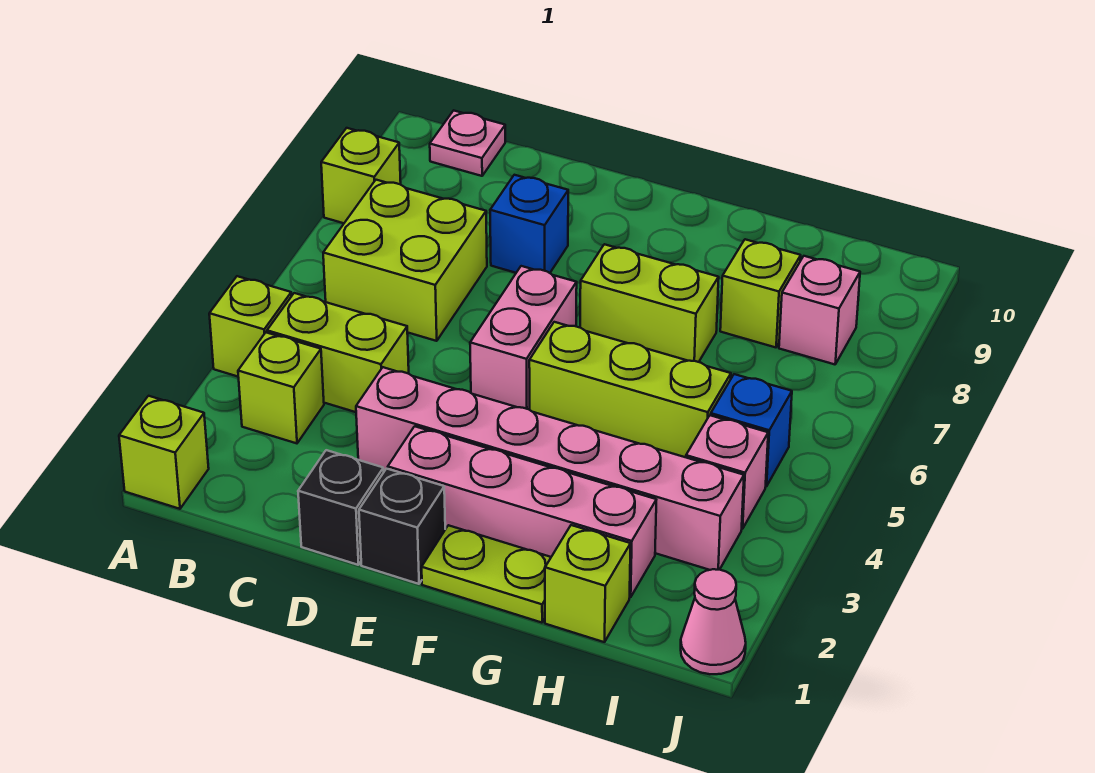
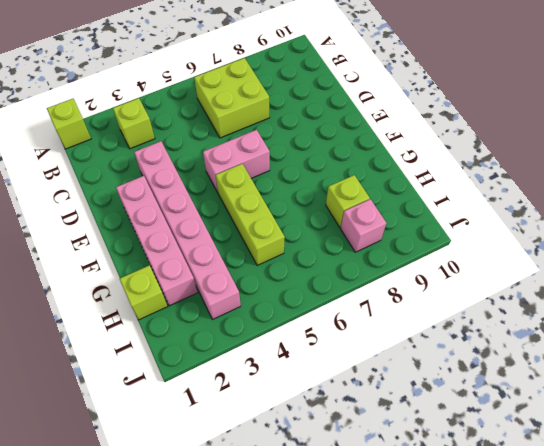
none -> lime 1x1 brick [209,276,291,376]
none -> lime 1x1 brick [321,128,401,223]
none -> lime 1x2 brick [267,293,409,412]

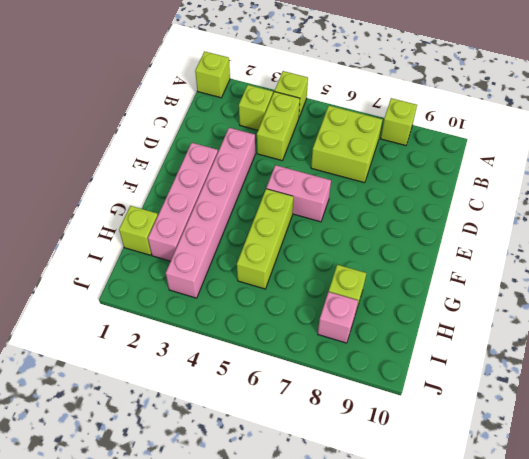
none -> pink 1x1 plate [430,110,505,176]
none -> black 1x1 brick [298,450,384,565]
none -> blue 1x1 brick [490,175,568,273]

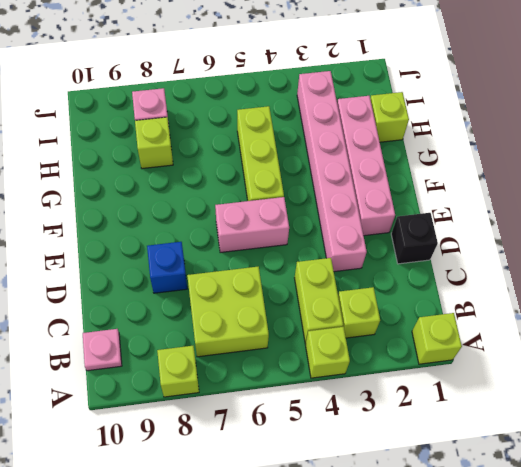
none -> black 1x1 brick [359,469,445,584]
none -> lime 1x2 plate [422,525,551,623]
none -> lime 1x2 brick [580,244,719,362]

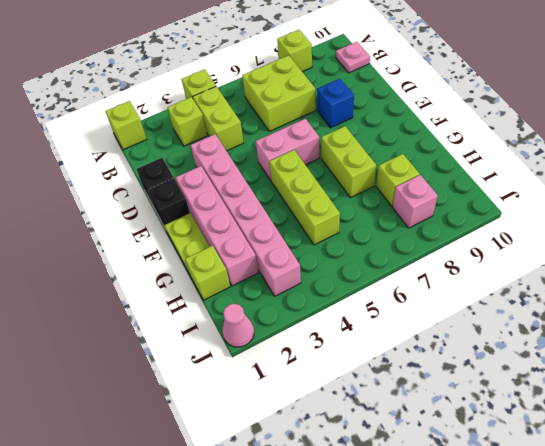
none -> pink 1x1 brick [686,415,768,529]
none -> blue 1x1 brick [711,374,792,487]

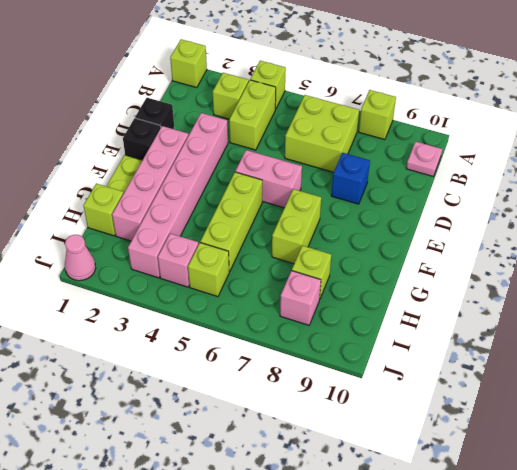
lime 1x1 brick [188,243,230,297] -> blue 1x1 brick [711,374,792,487]

